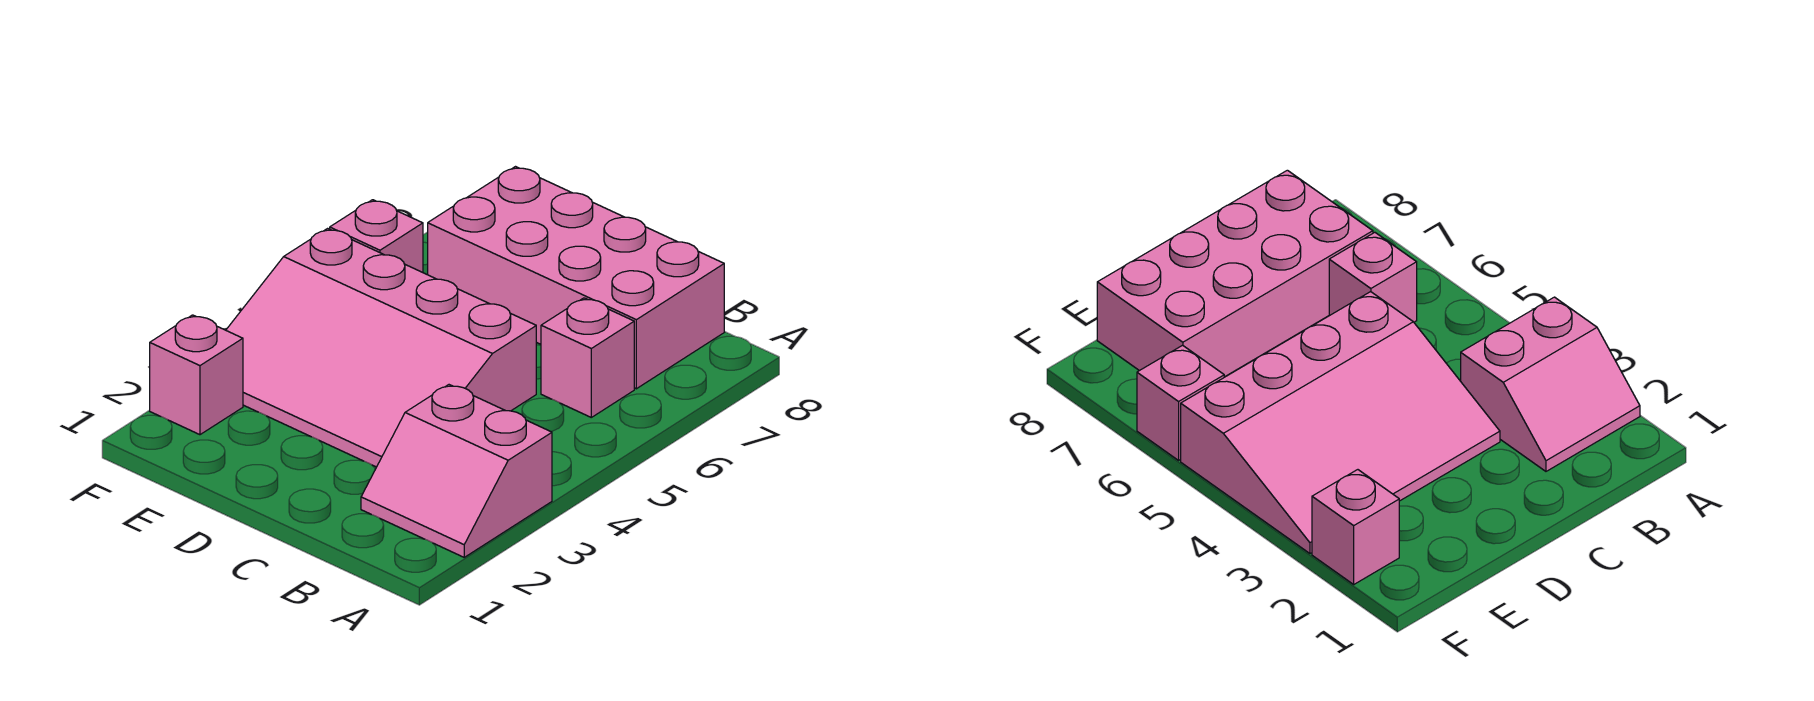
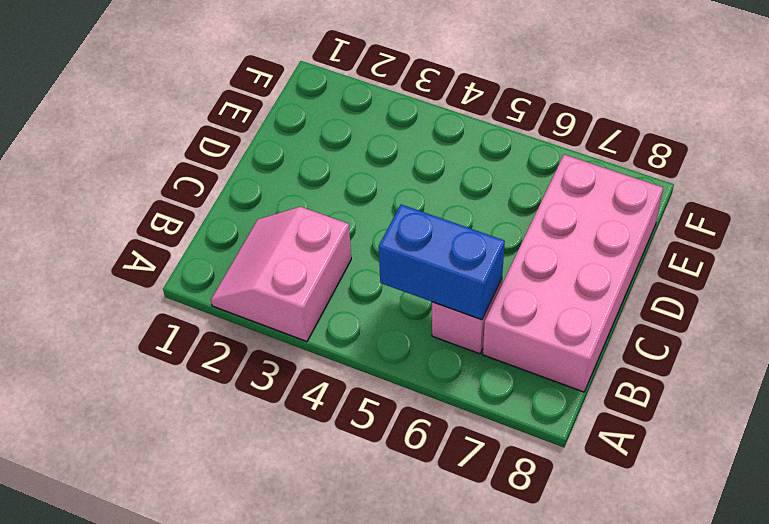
blue 1x2 brick [379,205,505,320] -> none
none -> pink 3x4 slope [226,229,536,467]
none -> pink 1x1 brick [150,315,243,435]

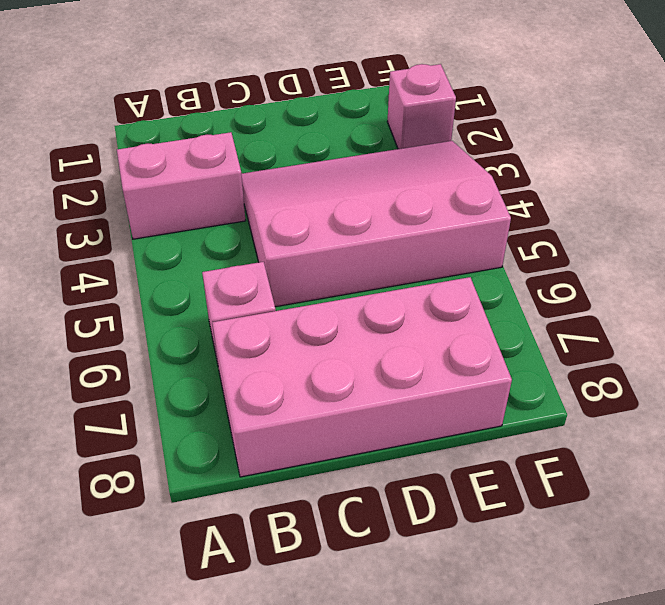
none -> pink 1x1 brick [330,200,423,273]

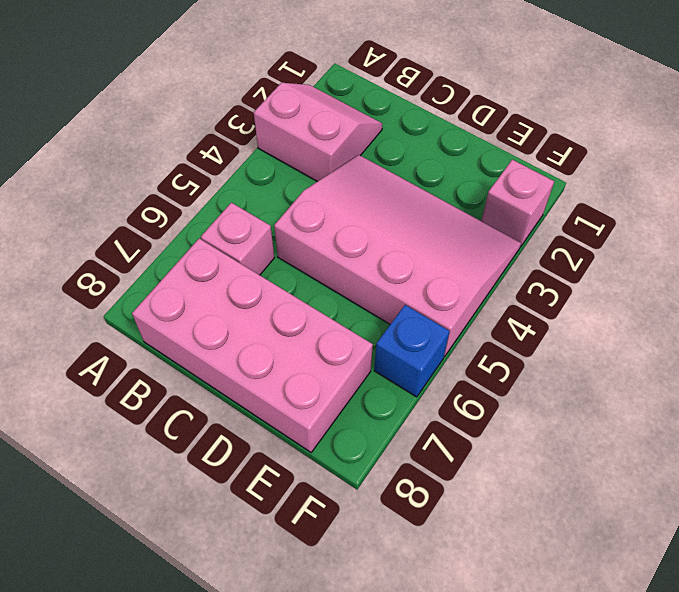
blue 1x1 brick [374,305,450,397] -> pink 1x1 brick [330,200,423,273]

